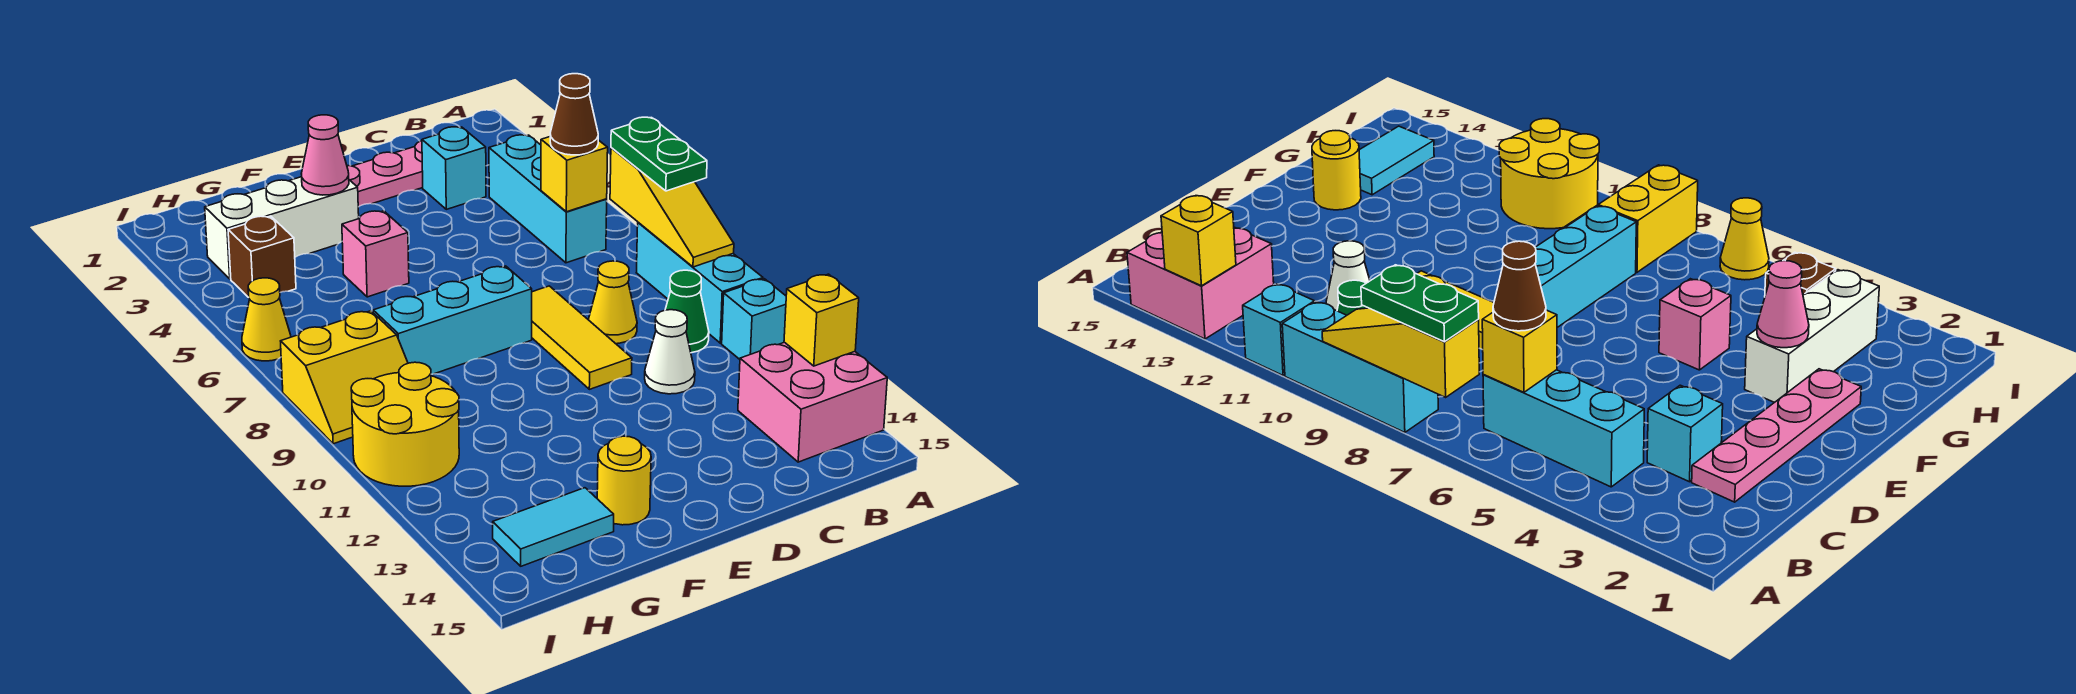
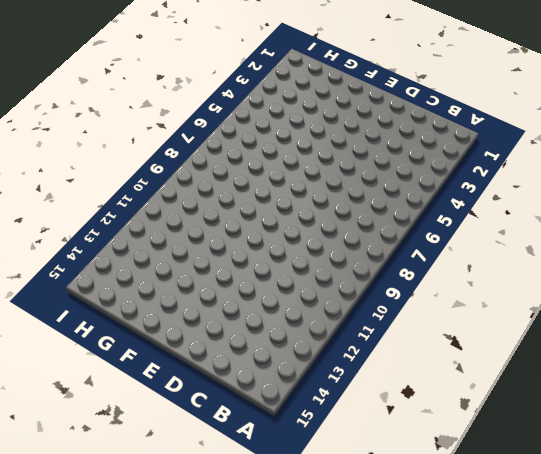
none -> cyan 1x3 brick [636,222,763,343]
none -> cyan 1x1 brick [722,279,786,359]
none -> pink 2x2 brick [738,342,887,462]

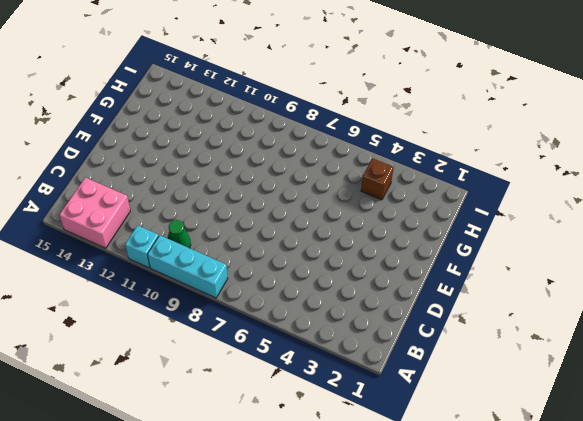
none -> cyan 1x3 brick [489,135,607,263]
none -> pink 1x4 plate [347,141,423,207]
none -> cyan 1x1 brick [422,127,486,209]

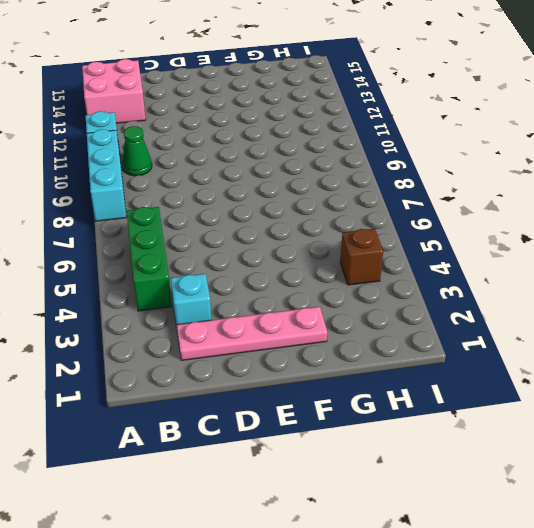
green 1x3 brick [127,207,172,311] -> cyan 1x3 brick [489,135,607,263]
none -> yellow 1x1 cone [588,261,637,344]
none -> white 1x1 cone [645,310,695,394]
none -> yellow 1x3 tile [532,286,632,389]

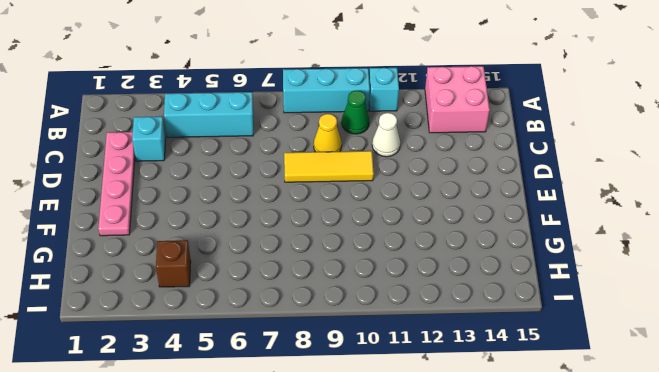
none -> cyan 1x3 brick [373,266,532,374]
none -> white 1x3 brick [205,177,359,279]
none -> pink 1x1 brick [342,211,409,297]

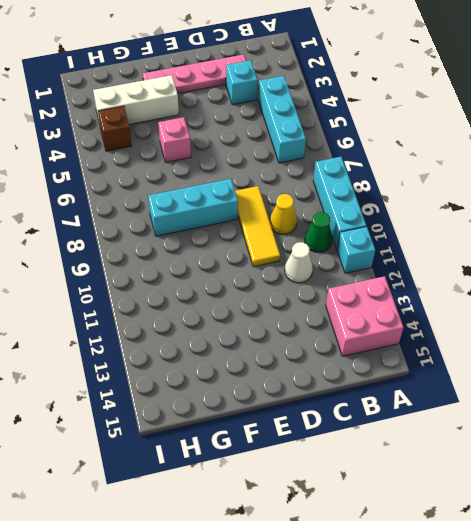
none -> yellow 1x1 round brick [597,436,651,525]
none -> cyan 1x2 tile [493,488,614,566]
none -> yellow 2x2 slope [281,311,408,444]

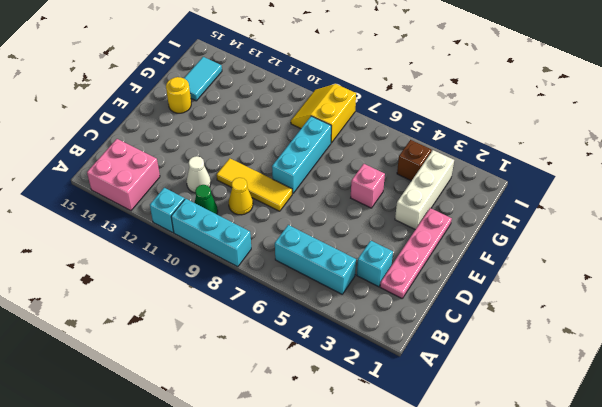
none -> yellow 2x2 round brick [351,362,459,486]
none -> yellow 1x1 cone [242,278,291,361]
none -> yellow 1x3 slope [610,148,734,267]

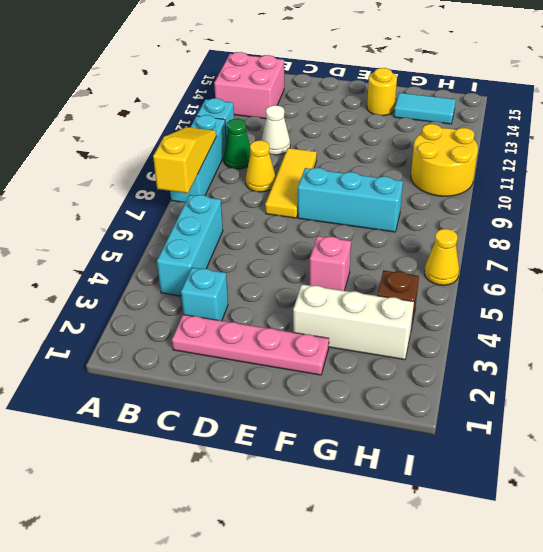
none -> yellow 2x2 slope [281,311,408,444]
none -> yellow 1x1 brick [784,274,859,366]
none -> yellow 1x1 brick [541,137,608,212]

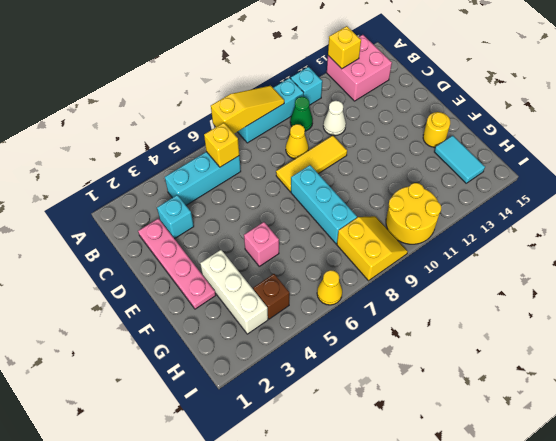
none -> pink 1x1 cone [301,115,349,195]
none -> green 1x2 plate [611,117,707,191]
none -> brown 1x1 cone [550,74,598,155]

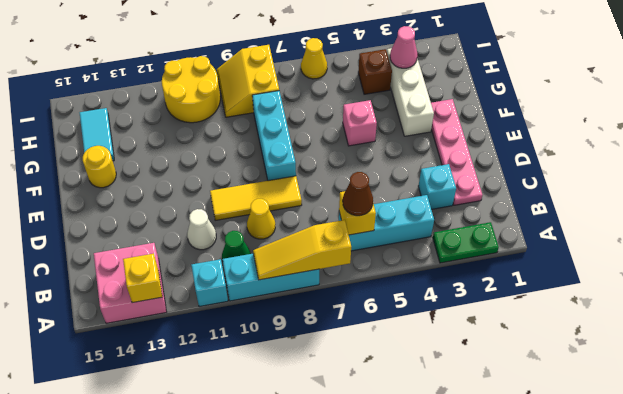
green 1x2 plate [433,222,499,263] -> green 1x2 plate moved to [611,117,707,191]
pink 1x1 cone [390,26,417,68] -> pink 1x1 cone moved to [301,115,349,195]

